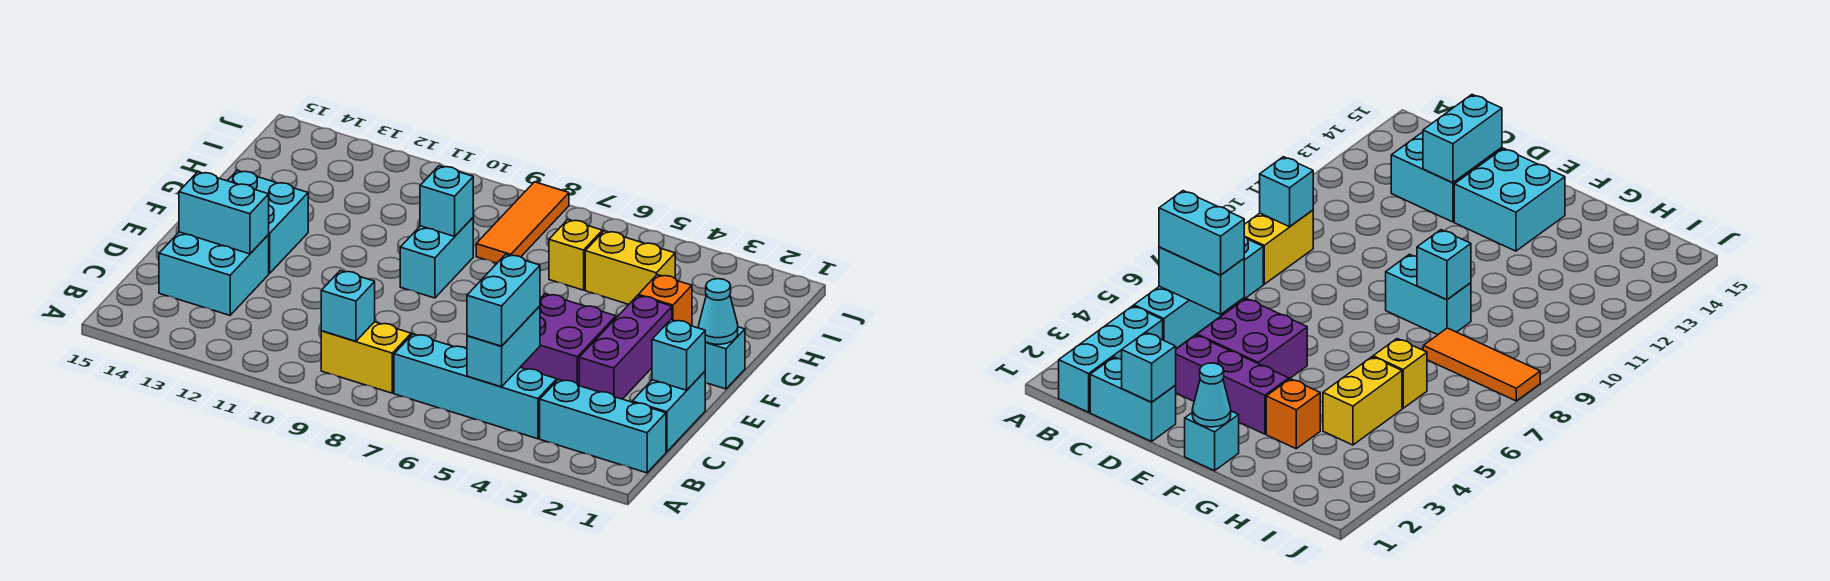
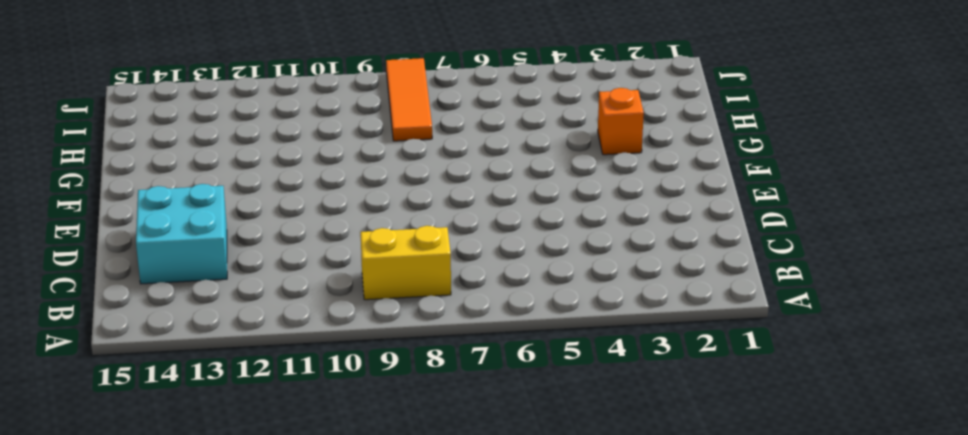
none -> cyan 1x3 brick [540,379,666,473]
none -> cyan 1x4 brick [394,334,557,439]
none -> cyan 1x2 brick [632,372,705,452]

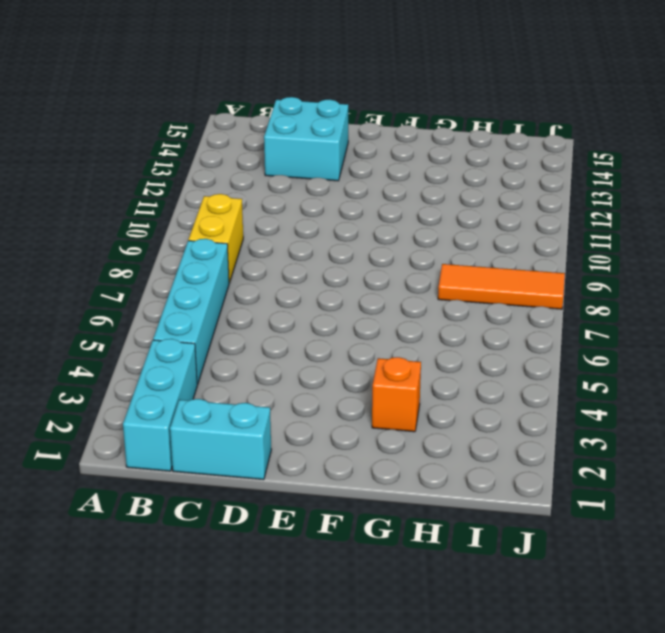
none -> purple 1x3 brick [579,296,672,399]
none -> purple 2x2 brick [521,294,616,386]
none -> cyan 2x2 brick [228,170,308,274]

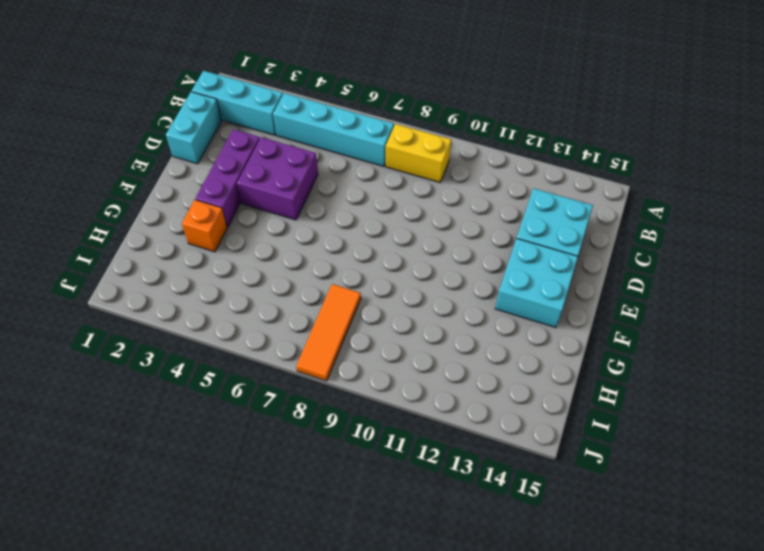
none -> cyan 1x1 brick [705,327,745,389]
none -> cyan 1x2 brick [400,218,473,298]
none -> yellow 1x2 brick [585,231,675,304]

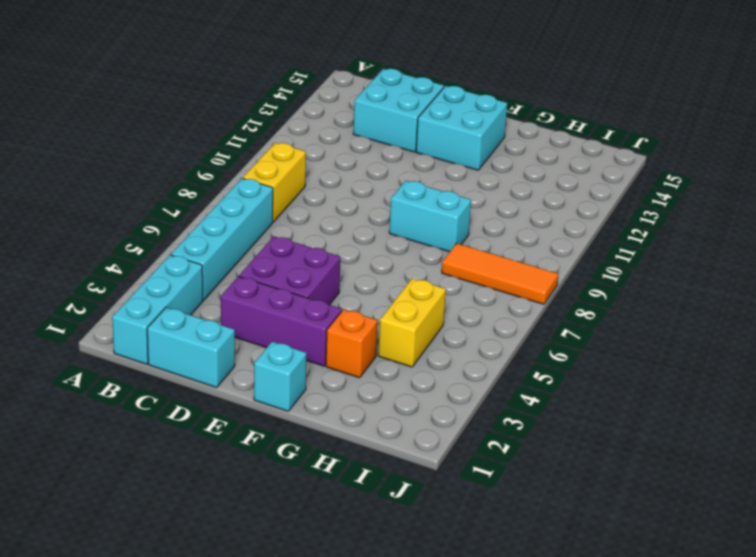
none -> yellow 1x1 brick [549,220,602,290]
none -> cyan 1x2 brick [467,306,540,387]
none -> cyan 1x1 brick [321,271,375,341]

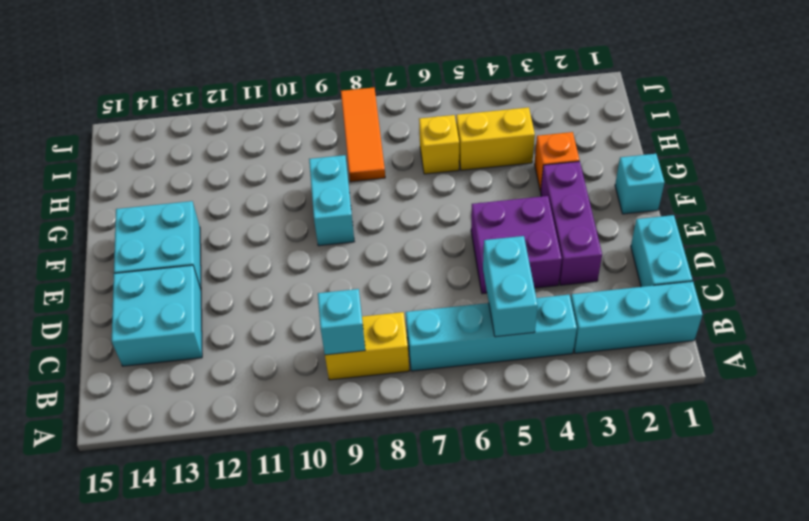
none -> cyan 1x1 brick [652,320,705,390]
none -> cyan 1x2 brick [179,172,269,254]
none -> cyan 1x1 cone [699,279,738,344]

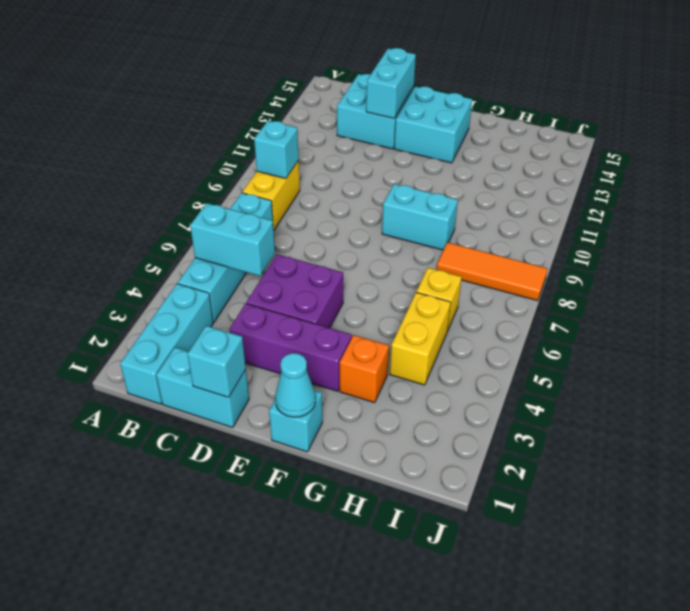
none -> cyan 1x1 brick [420,166,473,236]
none -> cyan 1x2 brick [467,254,540,346]

